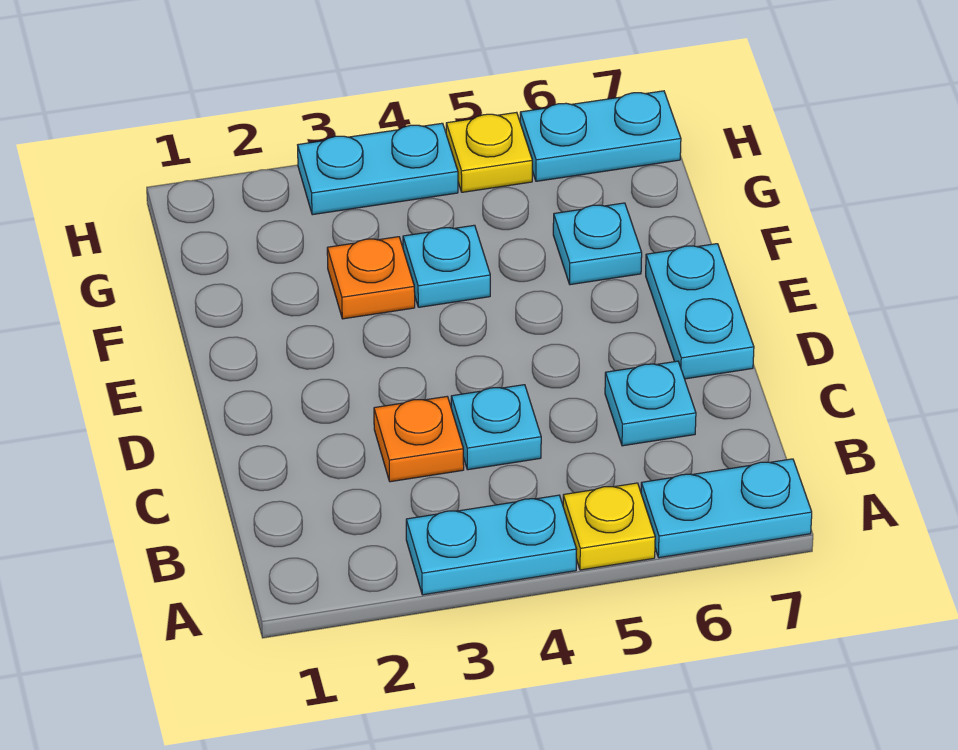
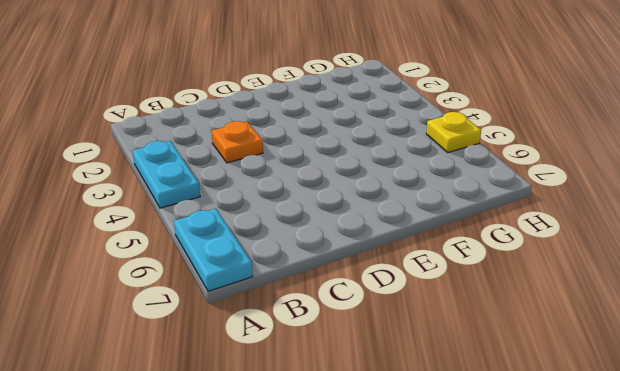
none -> yellow 1x1 plate [563,483,655,570]
none -> cyan 1x1 plate [451,385,541,470]
none -> cyan 1x1 plate [605,361,696,446]

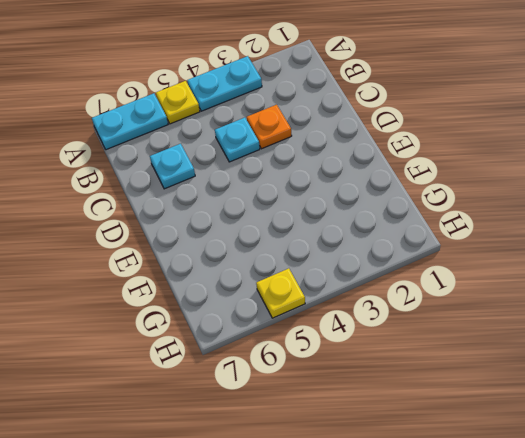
none -> cyan 1x2 plate [646,244,754,379]
none -> orange 1x1 plate [327,237,415,319]
none -> cyan 1x1 plate [403,225,490,307]

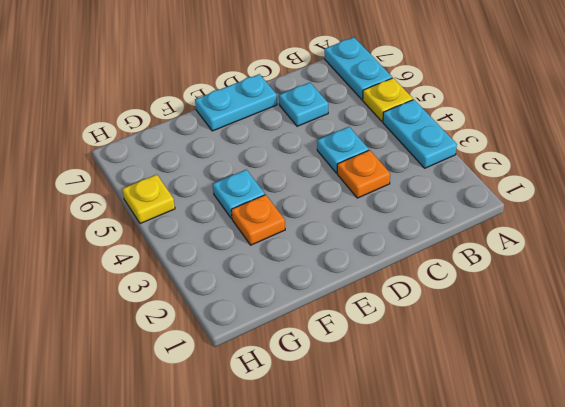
none -> cyan 1x1 plate [553,203,642,285]
none -> cyan 1x2 plate [298,123,458,215]
none -> cyan 1x2 plate [520,91,681,181]

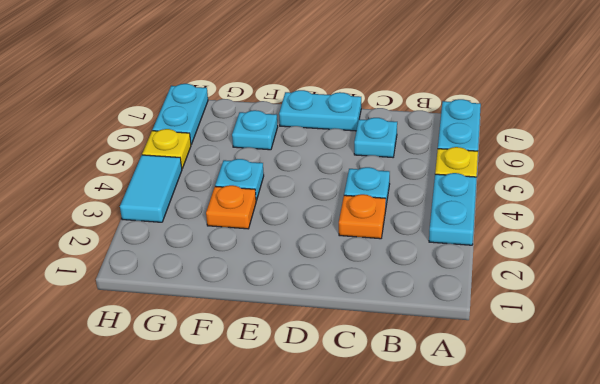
cyan 1x2 tile [120,155,182,222] -> cyan 1x2 plate [298,123,458,215]

